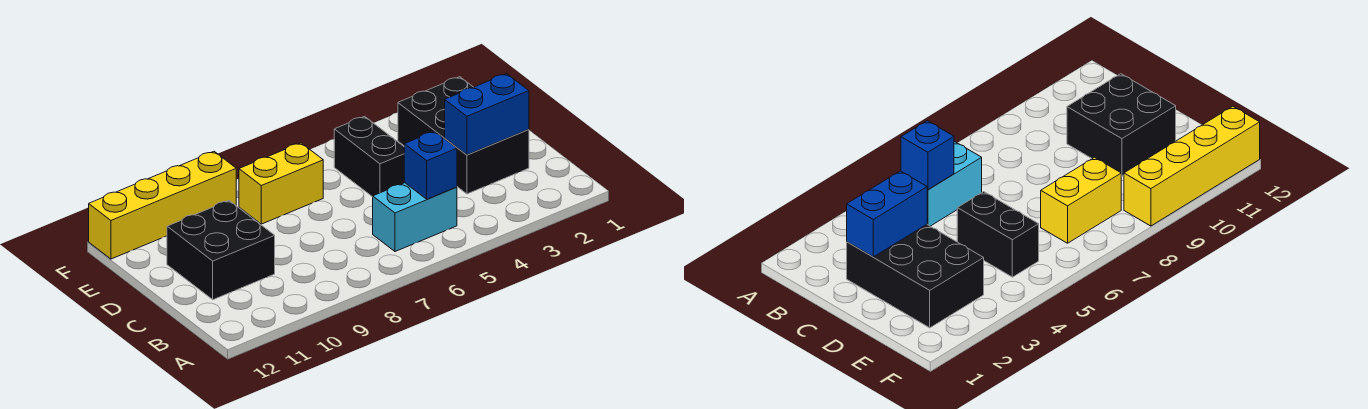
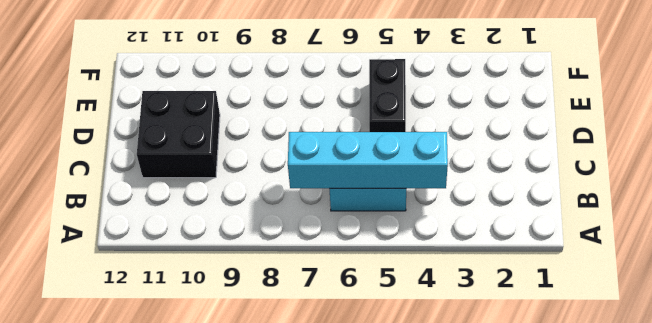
cyan 1x4 brick [288,132,448,189] -> blue 1x1 brick [404,131,457,199]
none -> black 2x3 brick [398,77,529,194]
none -> yellow 1x2 brick [239,143,323,224]

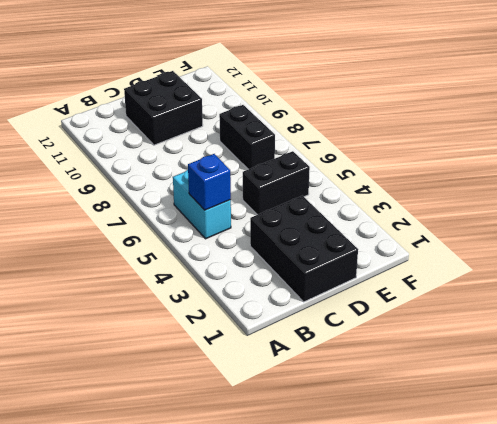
black 2x3 brick [250,196,358,302] -> black 2x3 brick turned to [398,77,529,194]
black 1x2 brick [219,105,275,169] -> yellow 1x2 brick [239,143,323,224]
none -> yellow 1x4 brick [89,152,236,259]
none -> blue 1x2 brick [445,74,529,155]

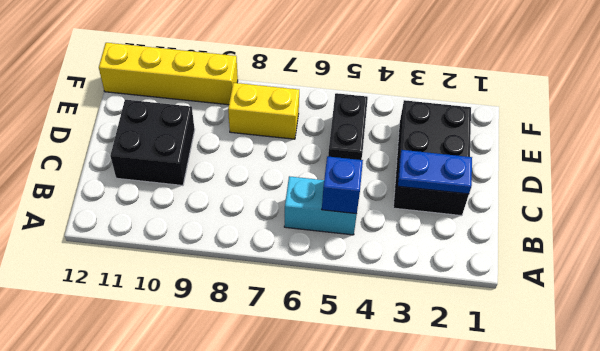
blue 1x2 plate [398,150,472,194] -> blue 1x2 brick [445,74,529,155]

